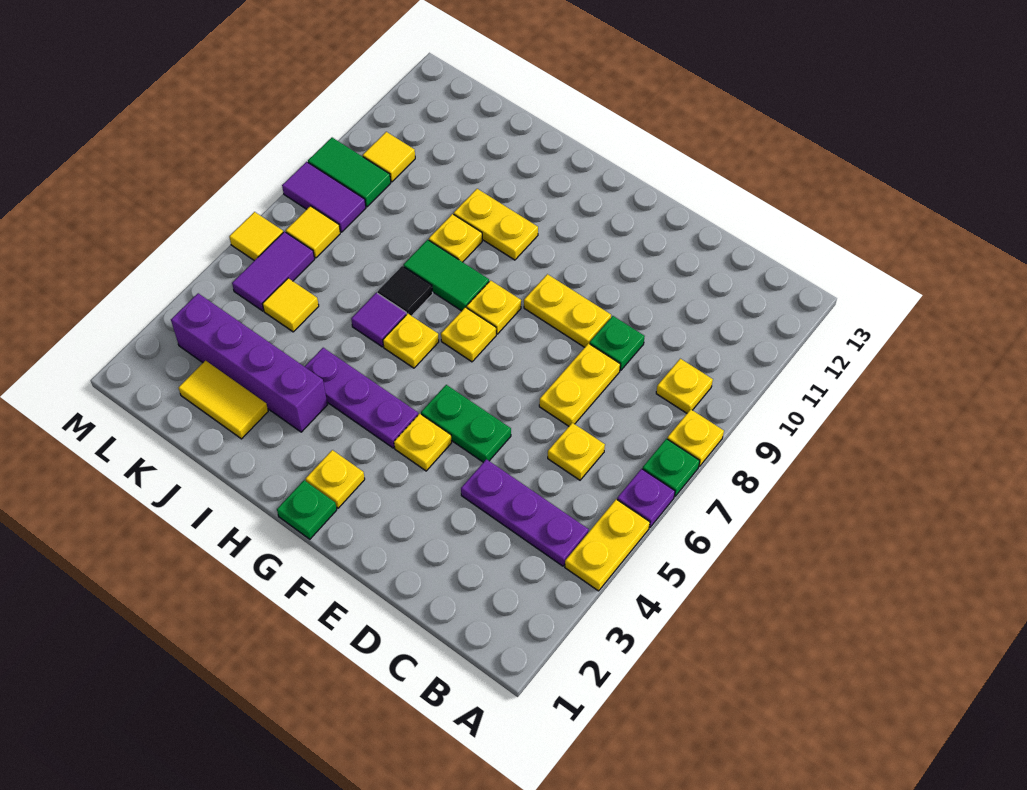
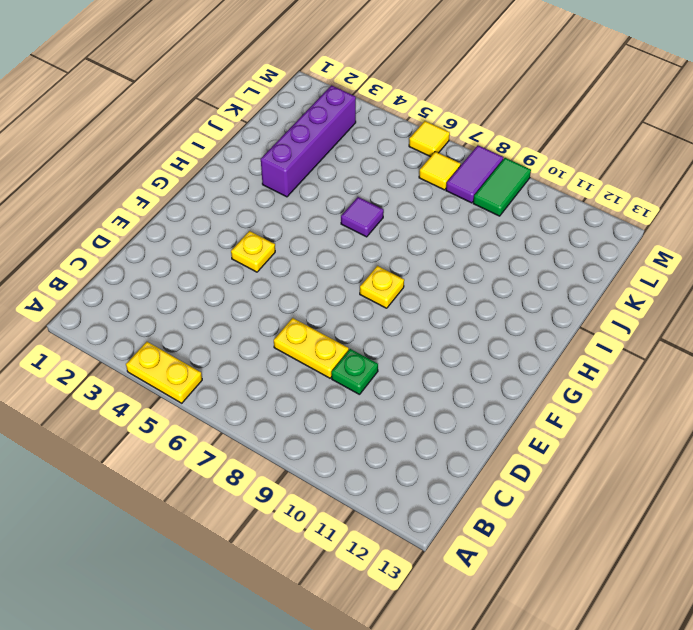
none -> purple 1x1 plate [617,469,675,527]
none -> green 1x1 plate [642,439,700,497]
none -> yellow 1x1 plate [667,409,724,467]
none -> purple 1x3 plate [461,459,589,566]

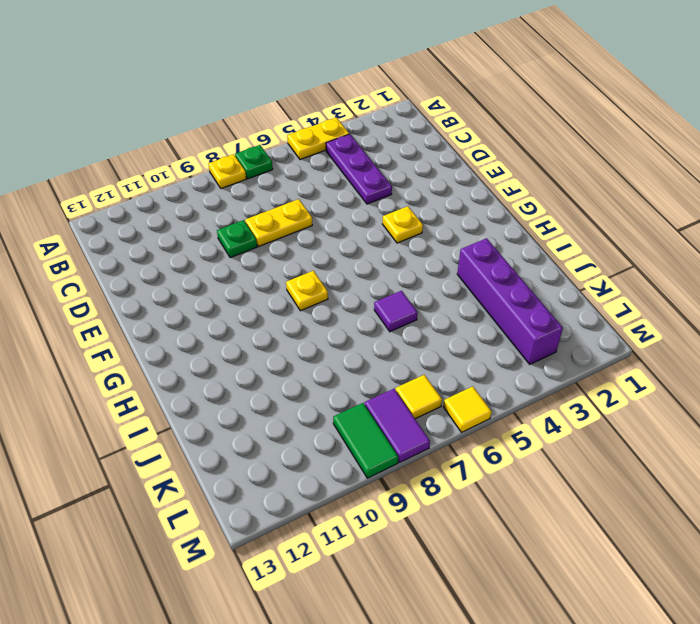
none -> purple 1x1 plate [617,469,675,527]
none -> yellow 1x1 plate [656,359,713,413]
none -> yellow 1x1 plate [548,423,605,480]
none -> green 1x2 plate [421,385,511,462]

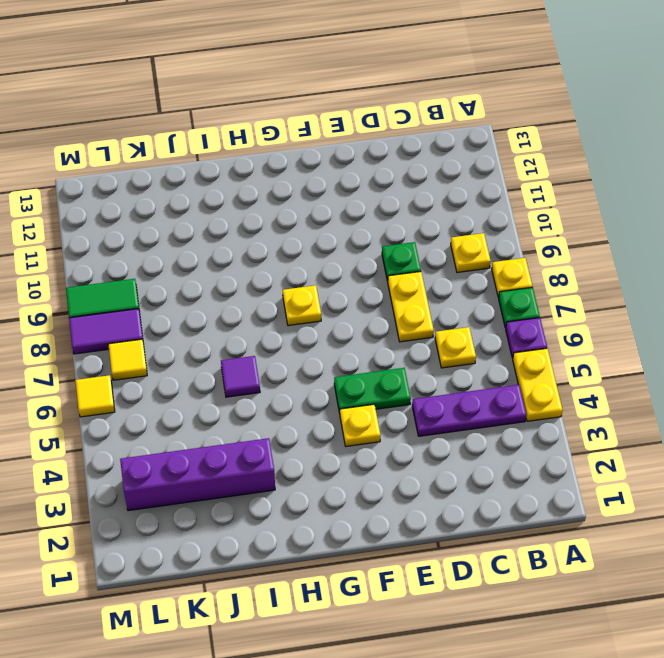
none -> yellow 1x2 plate [524,274,611,347]
none -> green 1x1 plate [277,480,337,539]
none -> yellow 1x1 plate [305,450,365,508]
none -> purple 1x3 plate [305,348,418,448]

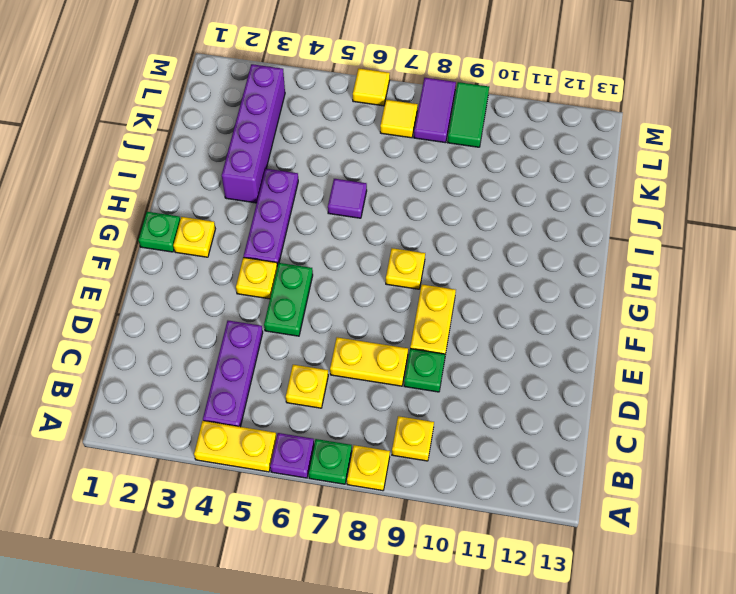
none -> yellow 1x1 plate [441,307,496,362]
none -> yellow 1x1 plate [383,314,439,368]
none -> green 1x2 tile [403,240,489,311]
none -> yellow 1x2 plate [454,189,538,260]

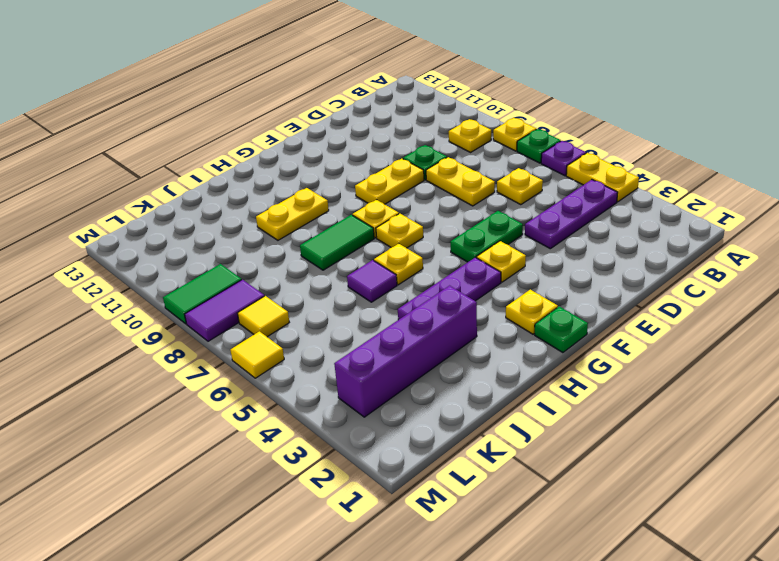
none -> black 1x1 tile [378,266,433,316]
none -> yellow 1x1 plate [429,214,482,262]
none -> yellow 1x2 tile [179,361,268,439]
none -> yellow 1x1 tile [262,278,319,332]

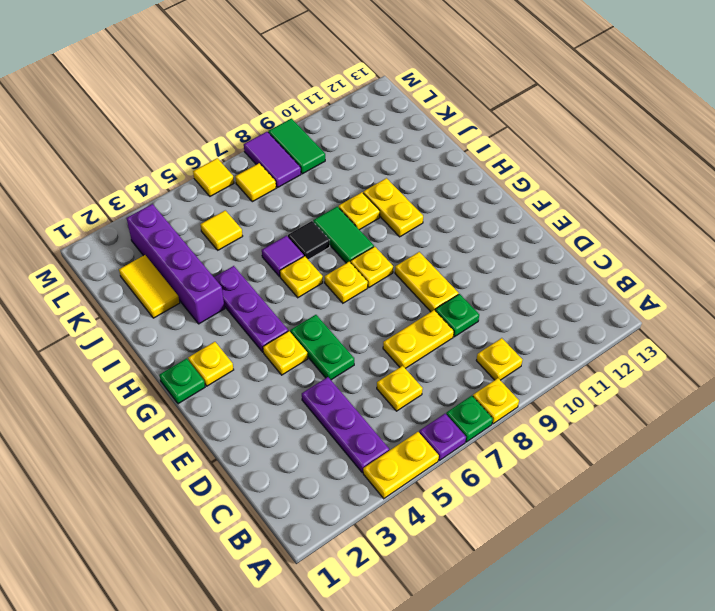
none -> purple 1x2 tile [232,232,315,311]
none -> yellow 1x1 tile [363,132,415,182]

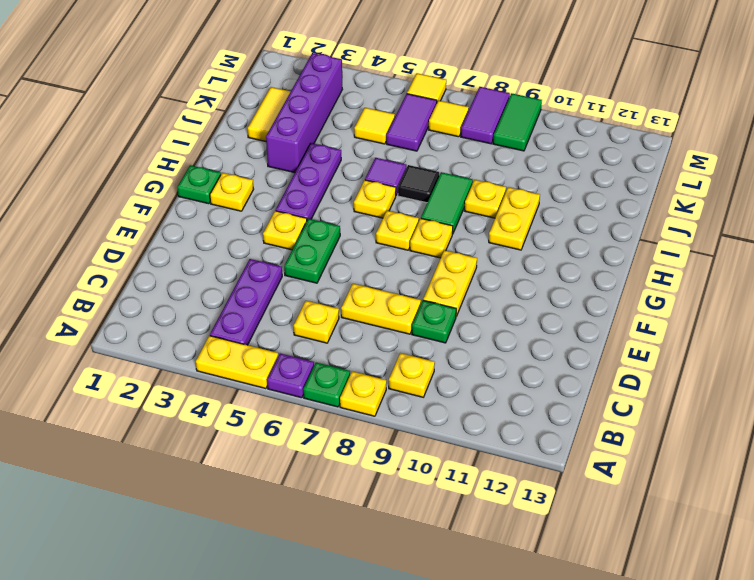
purple 1x2 tile [386,94,437,151] -> purple 1x2 tile turned to [232,232,315,311]
none -> yellow 1x1 tile [363,132,415,182]

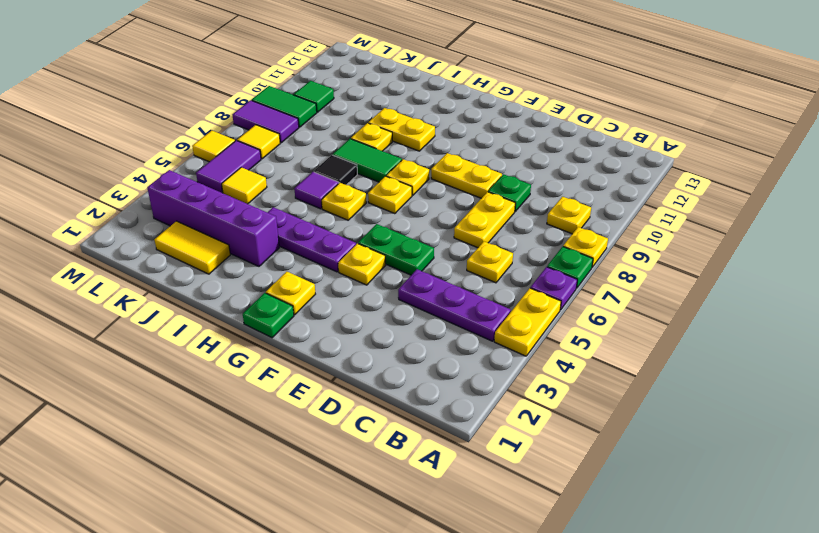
green 1x1 tile [294,81,334,112] -> yellow 1x1 tile [363,132,415,182]

